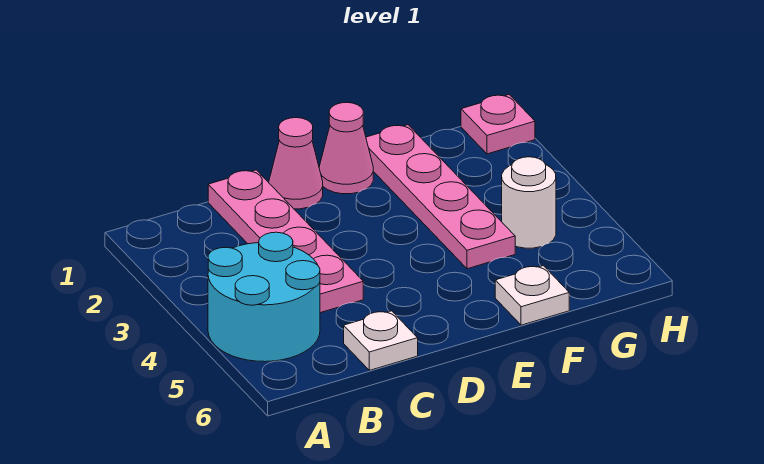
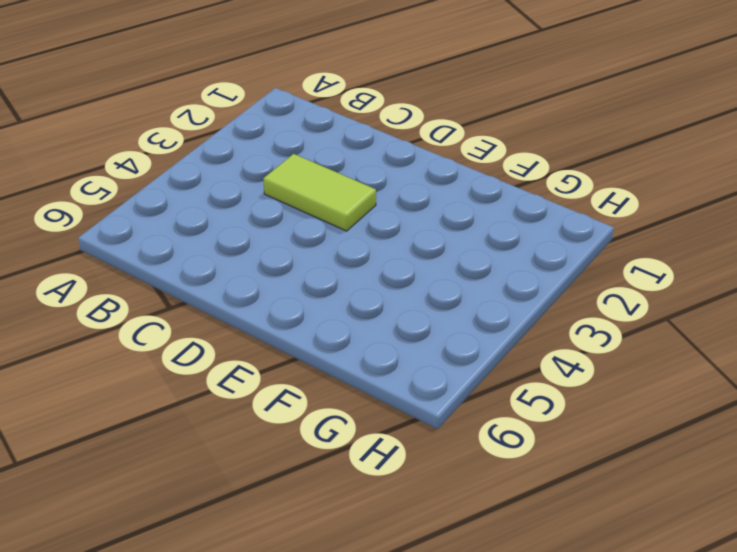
lime 1x2 tile [263,154,376,231] -> pink 1x4 plate [208,170,363,313]
none -> cyan 2x2 round brick [208,232,320,362]
none -> white 1x1 plate [344,311,418,370]

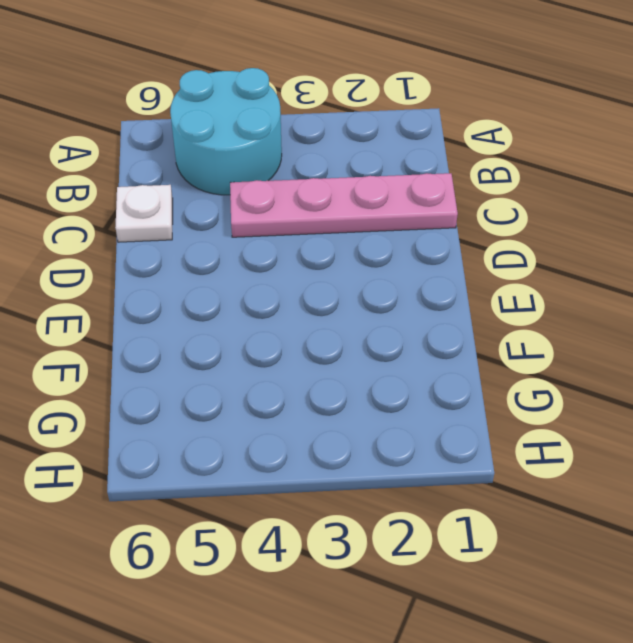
none -> pink 1x1 cone [269,118,323,209]
none -> pink 1x1 cone [319,102,373,194]

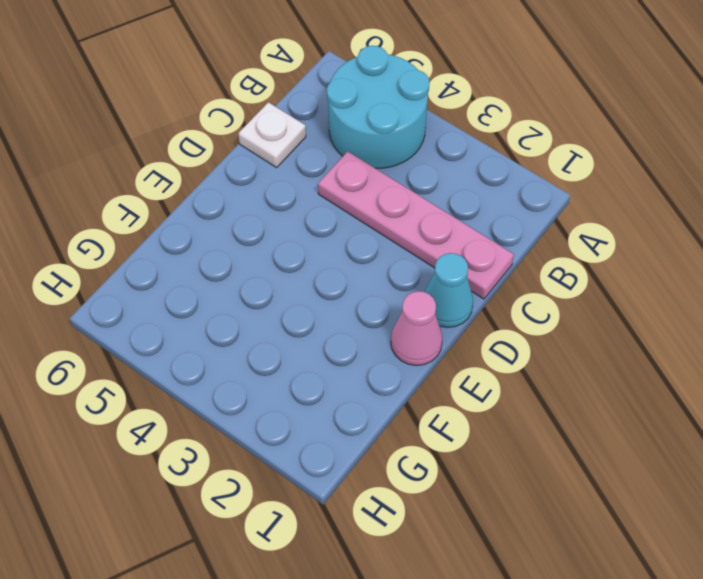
cyan 1x1 cone [425,253,473,327] -> pink 1x1 cone [269,118,323,209]
none -> pink 1x4 plate [366,125,515,269]
none -> white 1x1 plate [495,266,569,325]

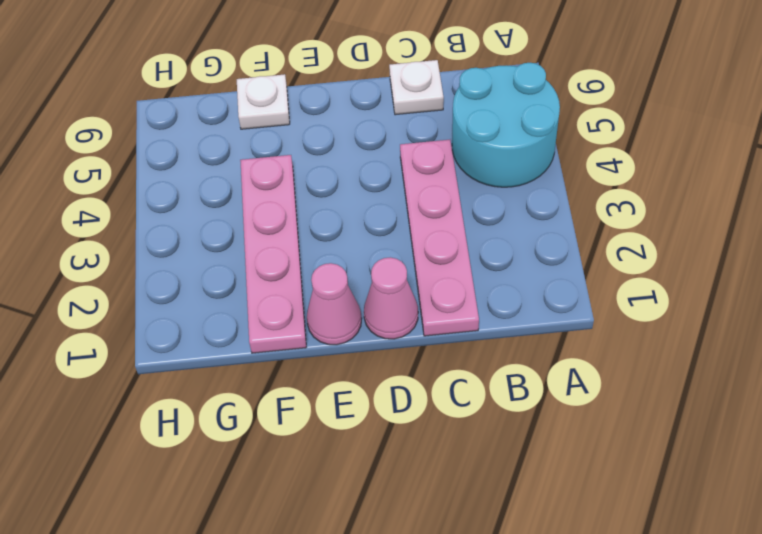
none -> white 1x1 round brick [502,157,556,248]
none -> pink 1x1 plate [461,95,535,154]

